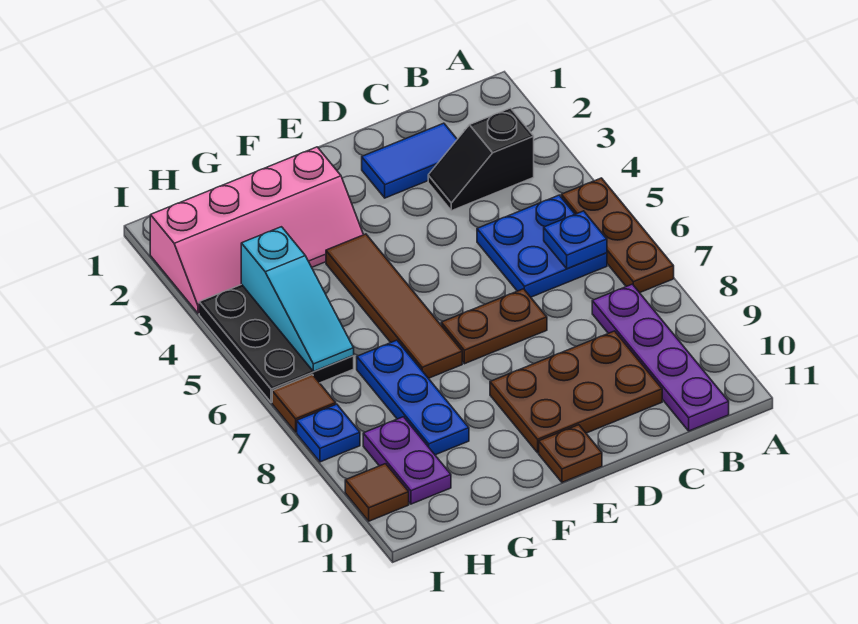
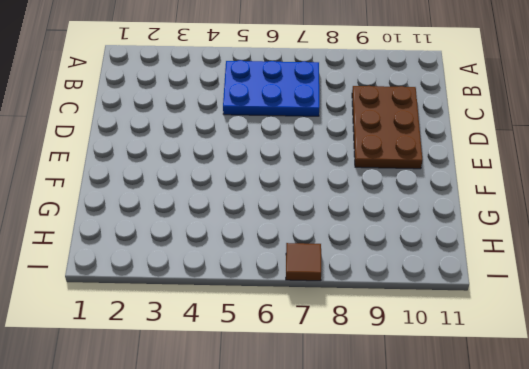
blue 2x3 plate [223,60,319,116] -> blue 2x2 plate [477,195,607,297]
none -> brown 1x3 plate [561,178,674,293]
none -> black 1x2 slope [428,108,534,211]
none -> purple 1x4 plate [592,284,729,431]

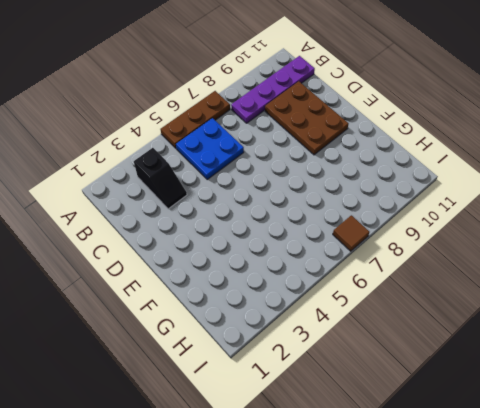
none -> blue 1x2 tile [362,123,457,198]
none -> brown 1x2 plate [441,289,547,364]
none -> brown 1x1 plate [539,425,602,482]

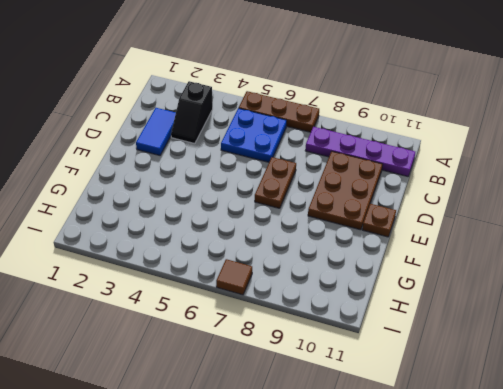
none -> pink 2x4 slope [150,147,363,313]
none -> brown 1x4 tile [326,234,462,378]
none -> blue 1x3 plate [357,340,469,455]

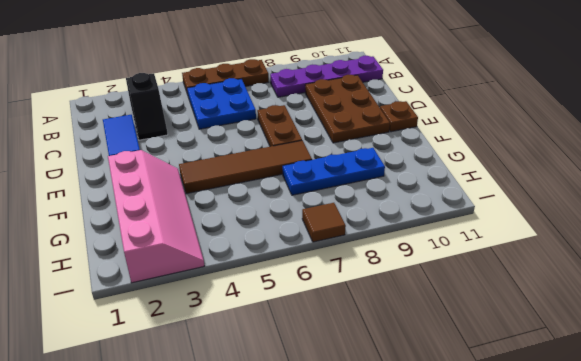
none -> black 2x3 plate [199,284,354,403]
none -> purple 1x2 plate [363,417,451,504]
none -> blue 1x1 plate [297,404,360,462]

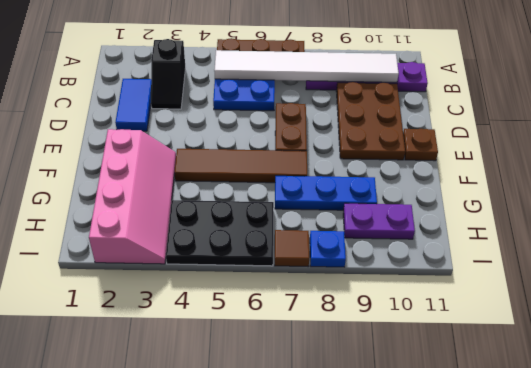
white 1x6 tile [214,50,399,82] -> blue 1x1 plate [544,211,607,269]
none -> brown 1x1 tile [345,464,409,521]
none -> cyan 1x3 slope [241,227,354,372]

